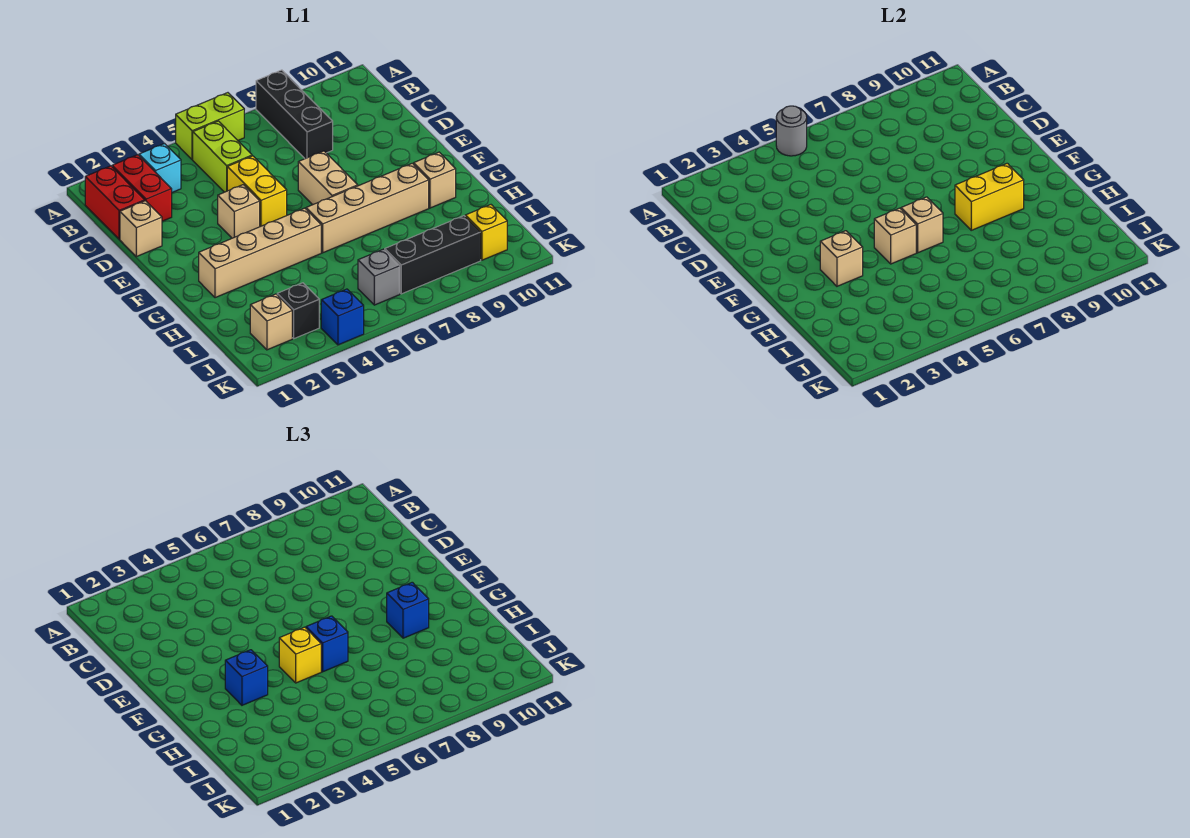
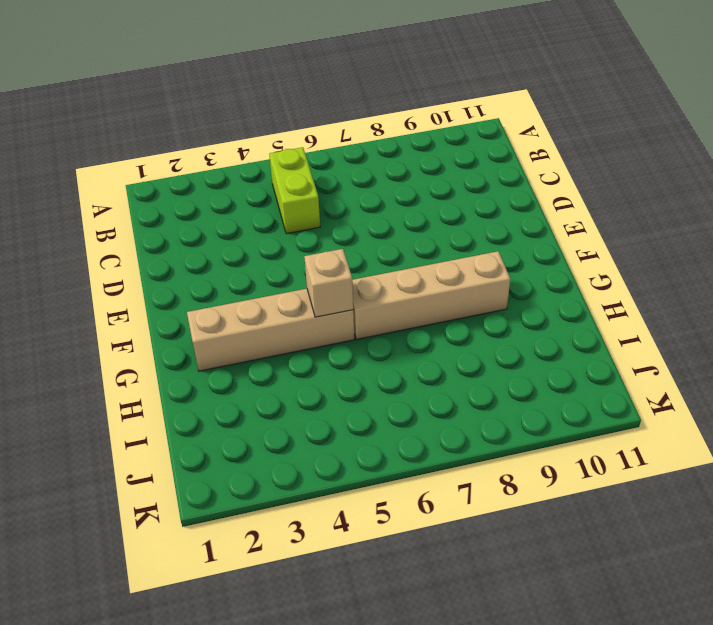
none -> lime 1x2 brick [176,93,244,160]
none -> black 1x3 brick [256,70,333,159]
none -> red 1x2 brick [85,166,145,239]

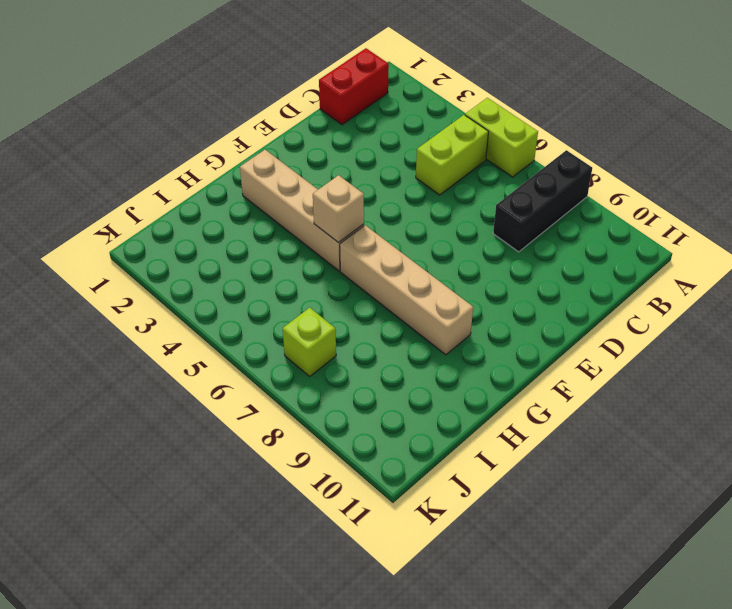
lime 1x1 brick [283,308,336,376] -> black 1x3 brick [385,216,481,294]
none -> red 1x2 brick [112,155,172,221]
none -> cyan 1x1 brick [139,144,181,192]
none -> tan 1x1 brick [120,201,162,257]

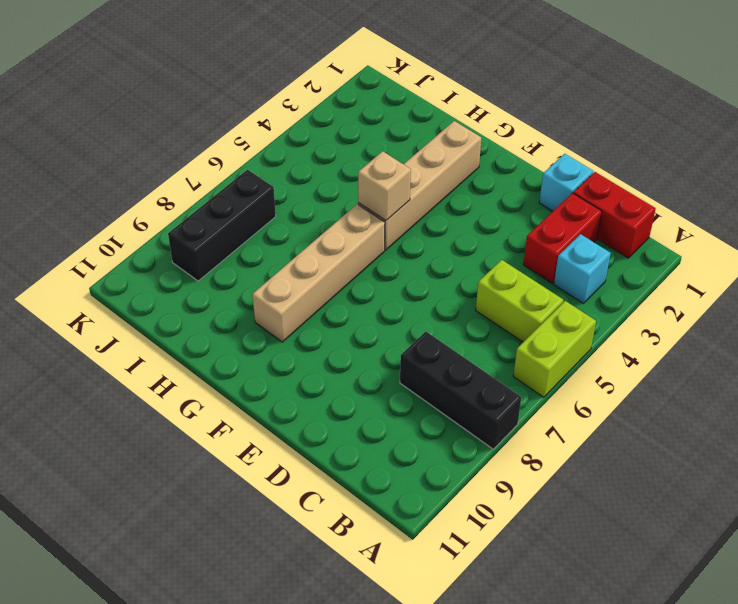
red 1x2 brick [523,193,602,283] -> red 1x2 brick turned to [112,155,172,221]
cyan 1x1 brick [539,154,593,211] -> tan 1x1 brick [120,201,162,257]
none -> yellow 1x2 brick [227,156,287,227]
none -> tan 1x1 brick [218,185,260,238]
none -> tan 1x2 brick [298,151,358,205]

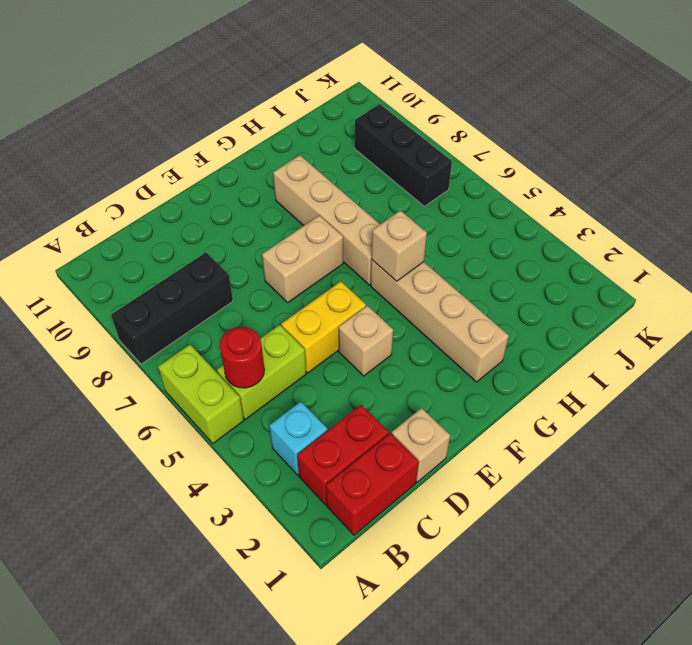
red 1x1 round brick [220,327,264,388] -> none
none -> tan 1x1 brick [414,152,456,208]
none -> tan 1x1 brick [250,294,292,350]
none -> black 1x1 brick [277,283,319,339]

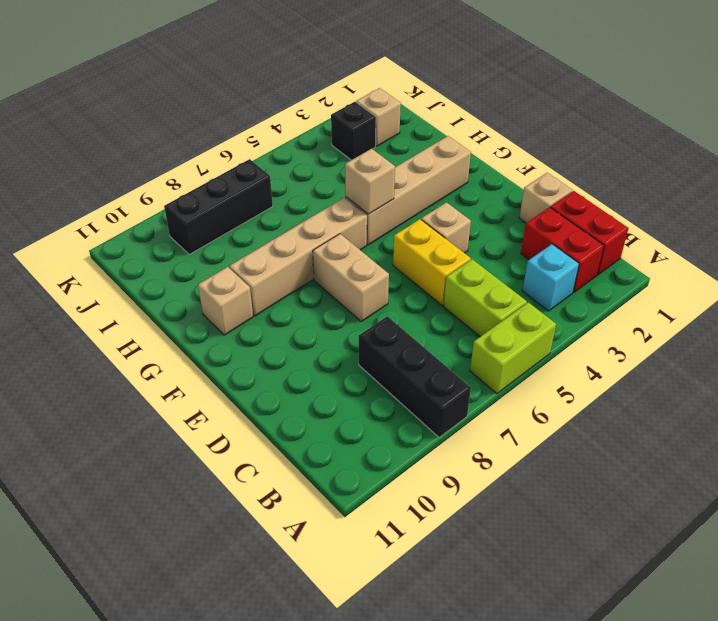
none -> grey 1x1 brick [358,249,400,305]
none -> yellow 1x1 brick [465,205,507,260]
none -> blue 1x1 brick [321,289,364,345]

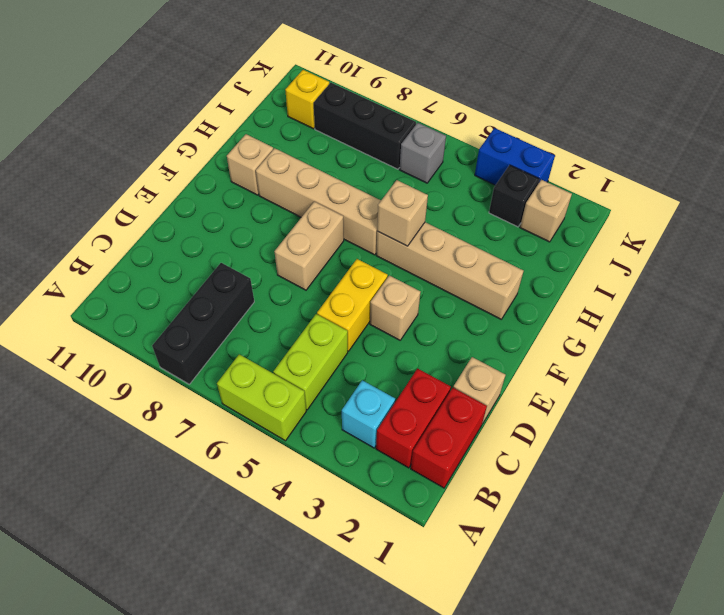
blue 1x2 brick [475,128,555,185] -> blue 1x1 brick [321,289,364,345]
none -> grey 1x1 round brick [776,106,807,156]
none -> tan 1x1 brick [820,231,863,286]
none -> tan 1x1 brick [901,197,943,253]

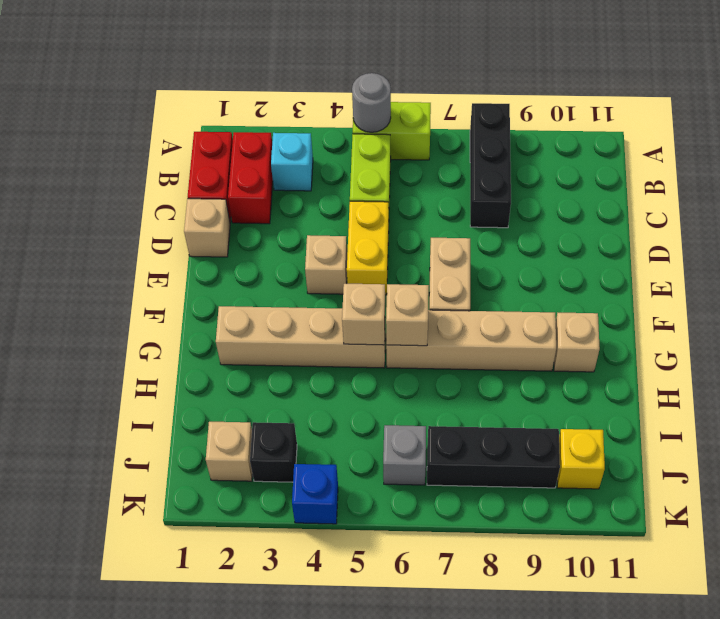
none -> tan 1x1 brick [820,231,863,286]
none -> yellow 1x2 brick [955,163,1024,230]
none -> blue 1x1 brick [225,650,268,705]

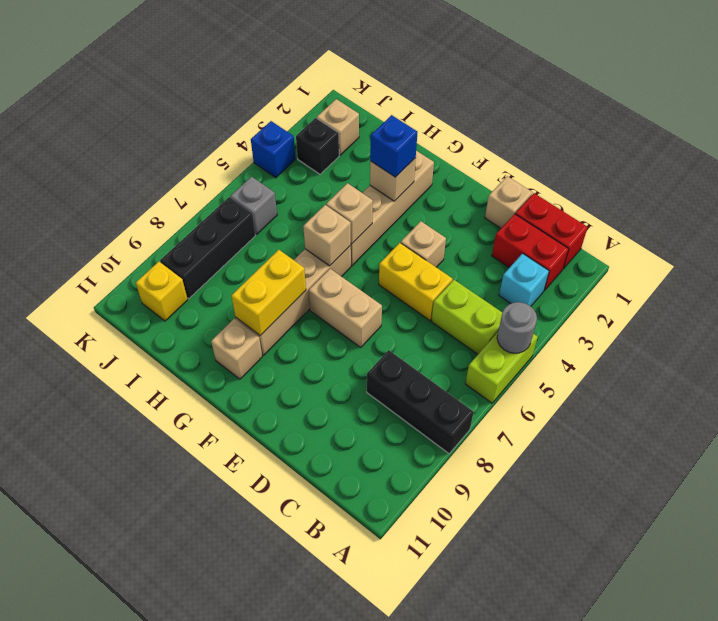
none -> yellow 1x1 brick [279,627,321,683]
none -> blue 1x1 brick [306,616,348,672]
none -> blue 1x1 brick [387,582,429,638]

